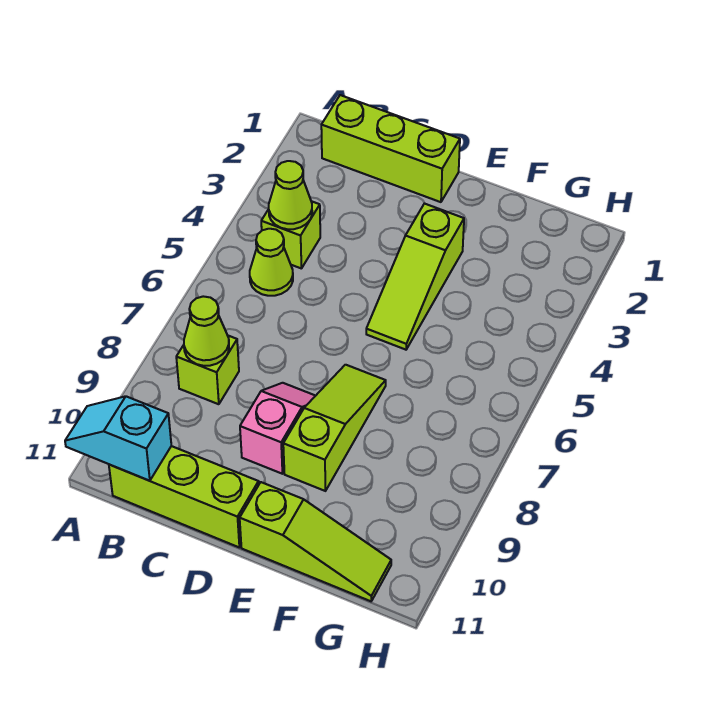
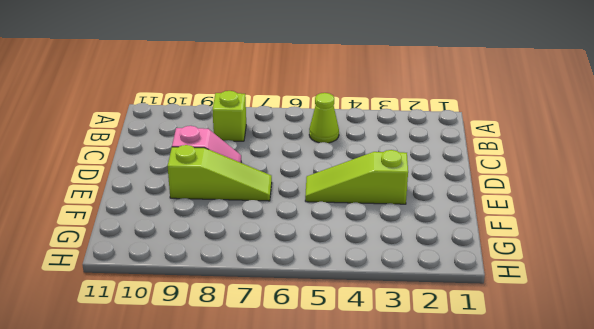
none -> lime 1x3 brick [321,95,460,202]
none -> lime 1x1 brick [261,201,320,269]
none -> lime 1x3 brick [109,446,259,547]

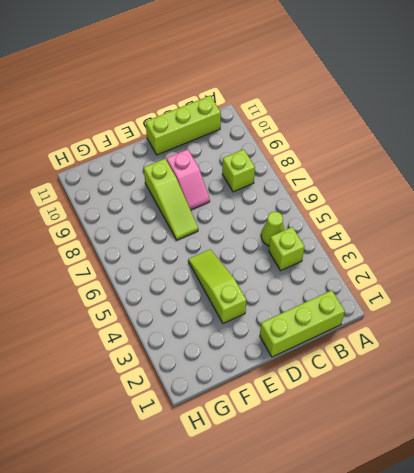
none -> lime 1x3 slope [240,482,391,601]
none -> cyan 1x2 slope [65,396,171,481]
none -> lime 1x1 cone [269,161,312,229]

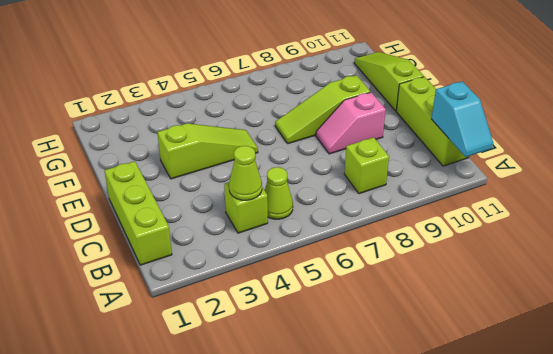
none -> lime 1x1 cone [184,296,229,366]

